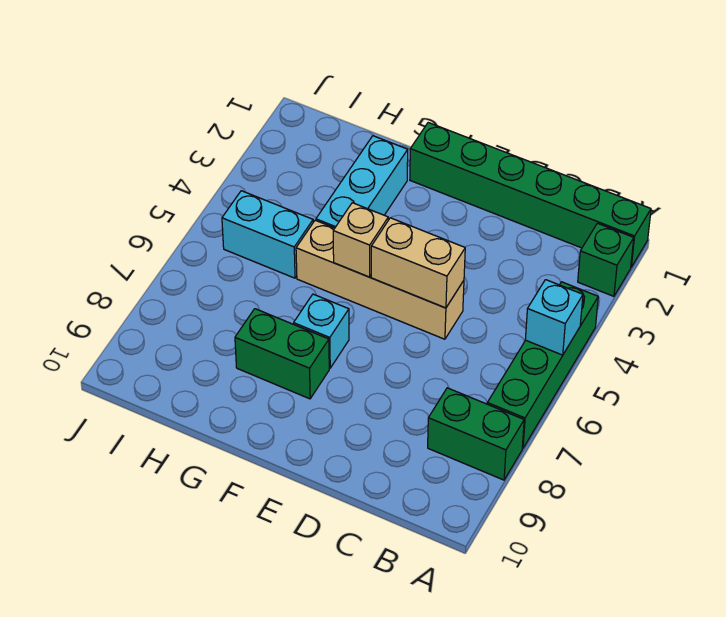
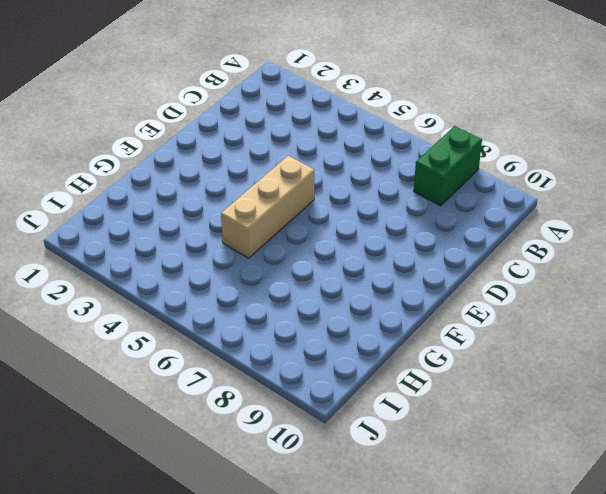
tan 1x3 brick [221,156,314,258] -> tan 1x4 brick [296,220,464,339]
none -> green 1x6 brick [410,123,651,267]
none -> green 1x1 brick [578,223,634,296]
none -> green 1x4 brick [487,282,598,448]

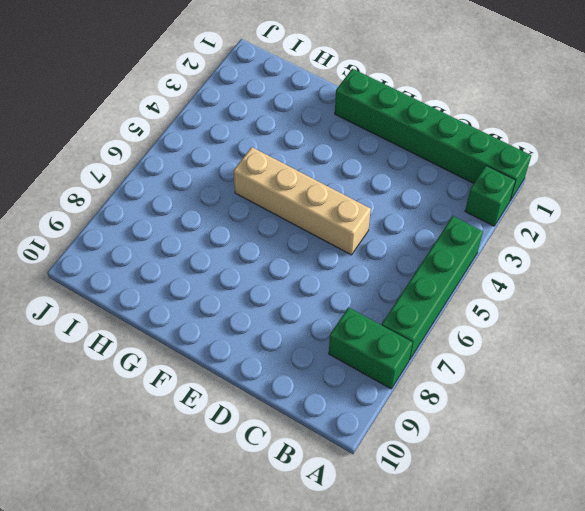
none -> cyan 1x1 brick [294,294,349,368]
none -> green 1x2 brick [235,309,329,399]
none -> cyan 1x3 brick [316,136,408,228]

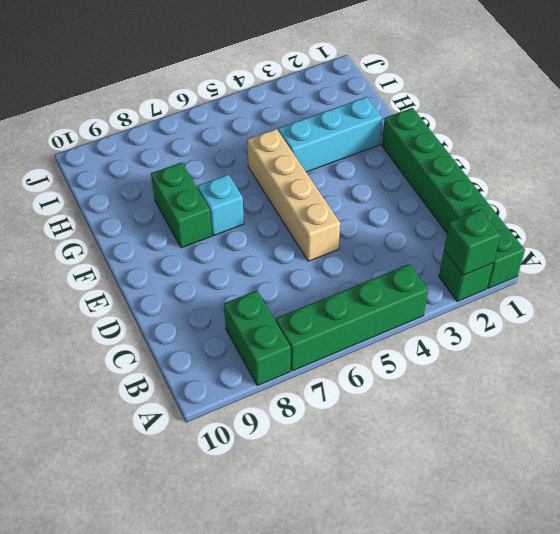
green 1x1 brick [444,209,501,275] -> none
none -> cyan 1x2 brick [222,191,313,278]
none -> cyan 1x1 brick [525,280,583,355]
none -> tan 1x2 brick [371,218,465,308]

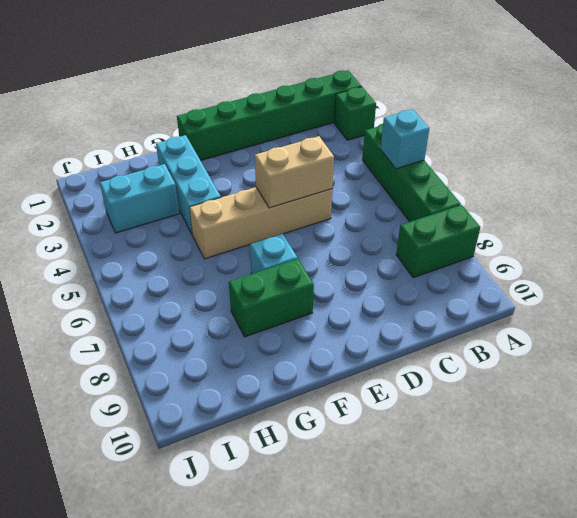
cyan 1x2 brick [100,164,179,233] -> cyan 1x2 brick moved to [222,191,313,278]
none -> tan 1x1 brick [333,203,388,277]

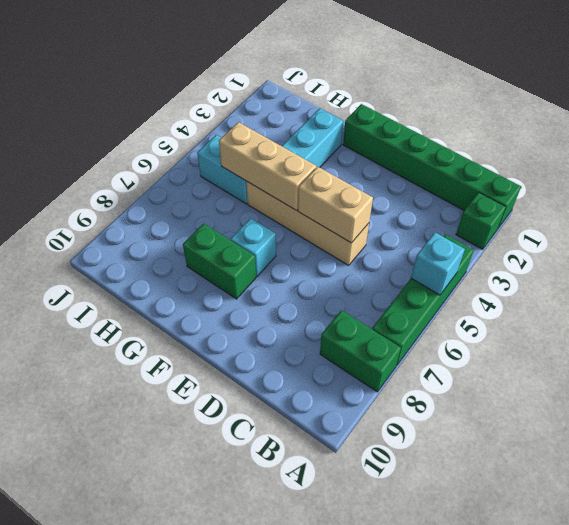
tan 1x3 brick [219,122,316,211] -> tan 1x1 brick [333,203,388,277]

